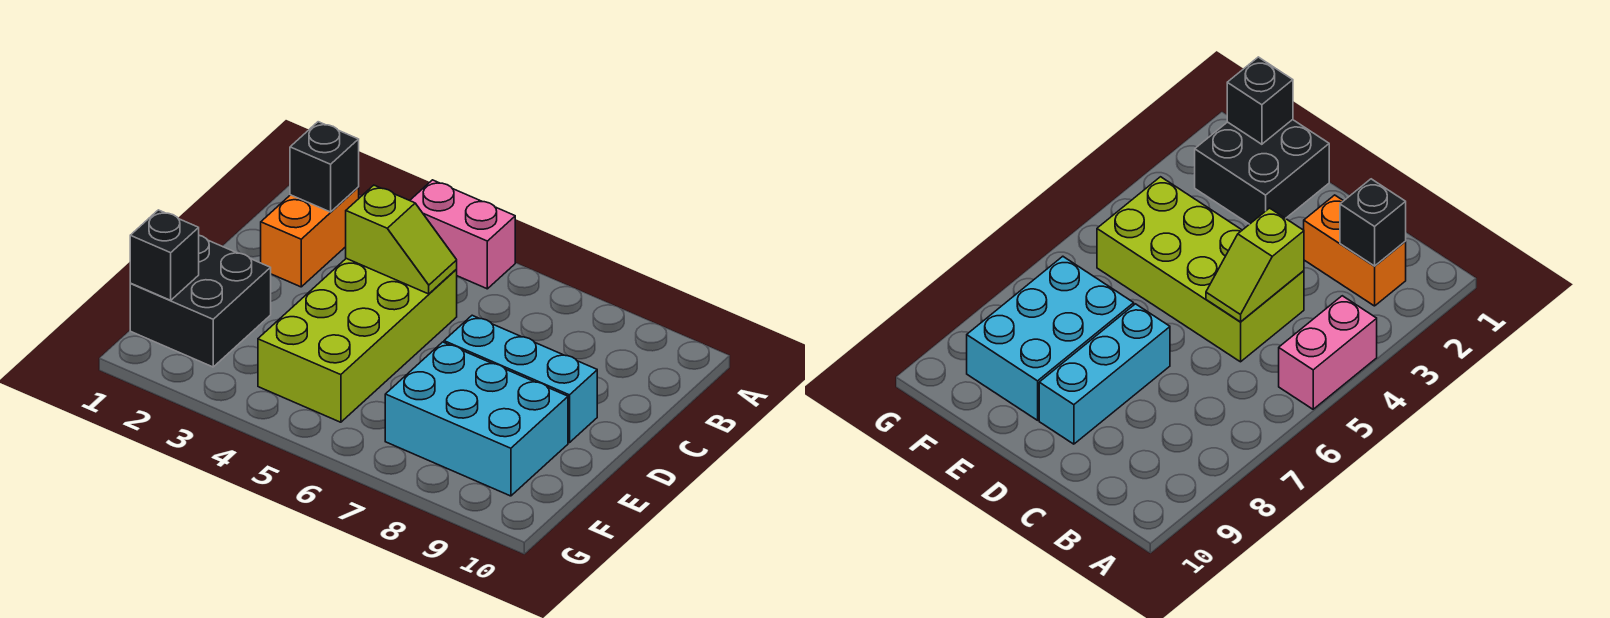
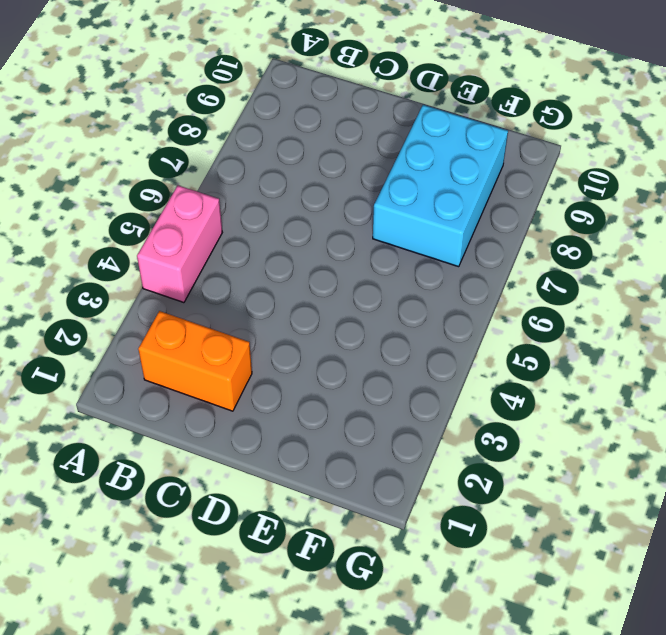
none -> lime 2x4 brick [258,258,457,422]
none -> cyan 1x3 brick [444,315,597,443]

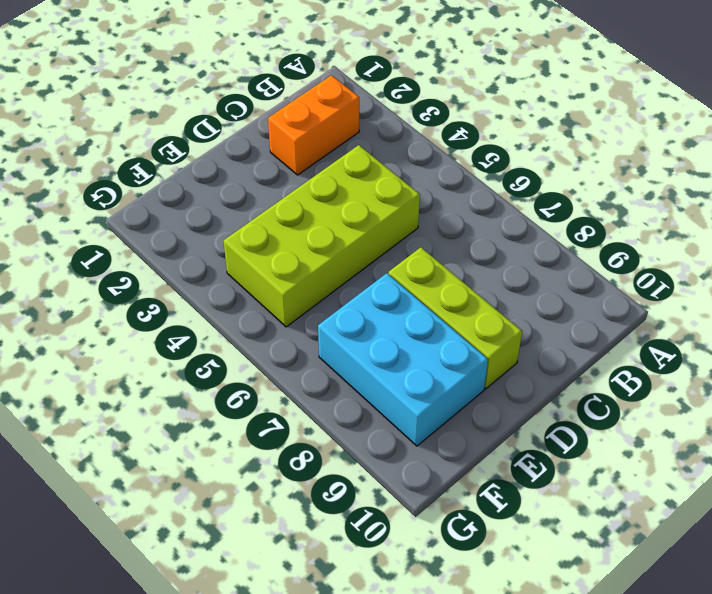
lime 1x3 brick [388,247,522,389] -> cyan 1x3 brick [444,315,597,443]
none -> pink 1x2 brick [410,180,515,289]
none -> black 2x2 brick [130,235,271,367]

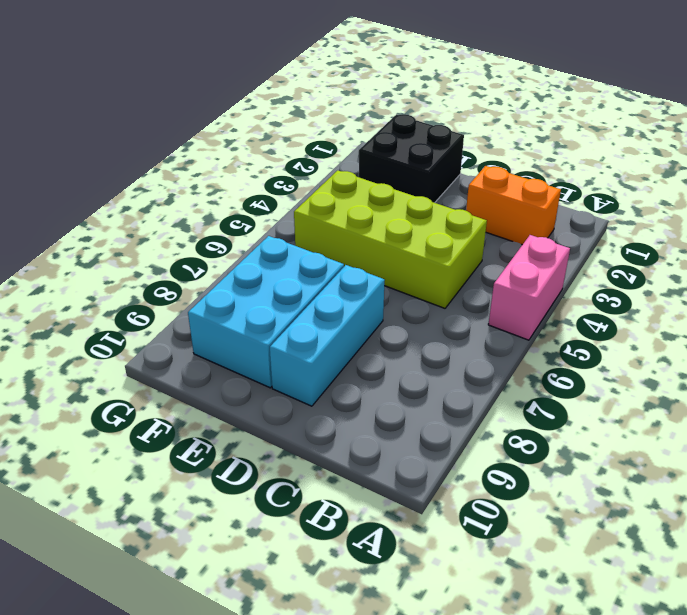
none -> black 1x1 brick [290,122,359,212]
none -> lime 1x2 slope [346,185,457,294]

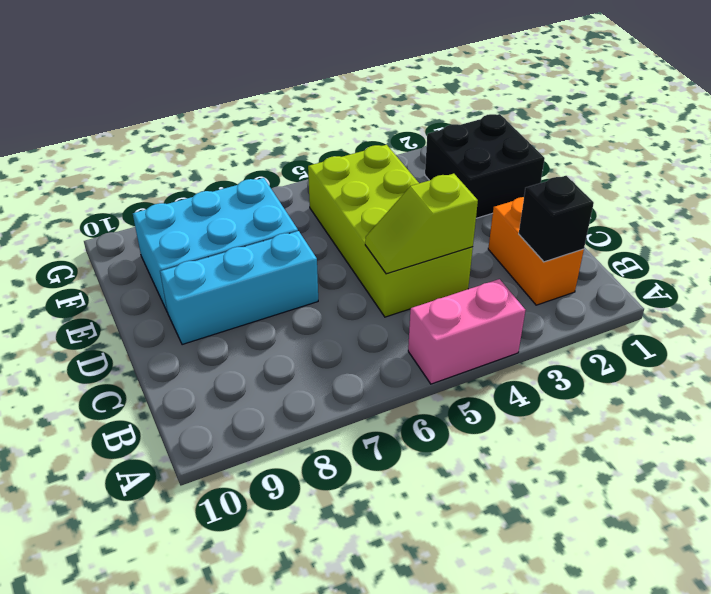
none -> black 1x1 brick [130,210,199,300]

